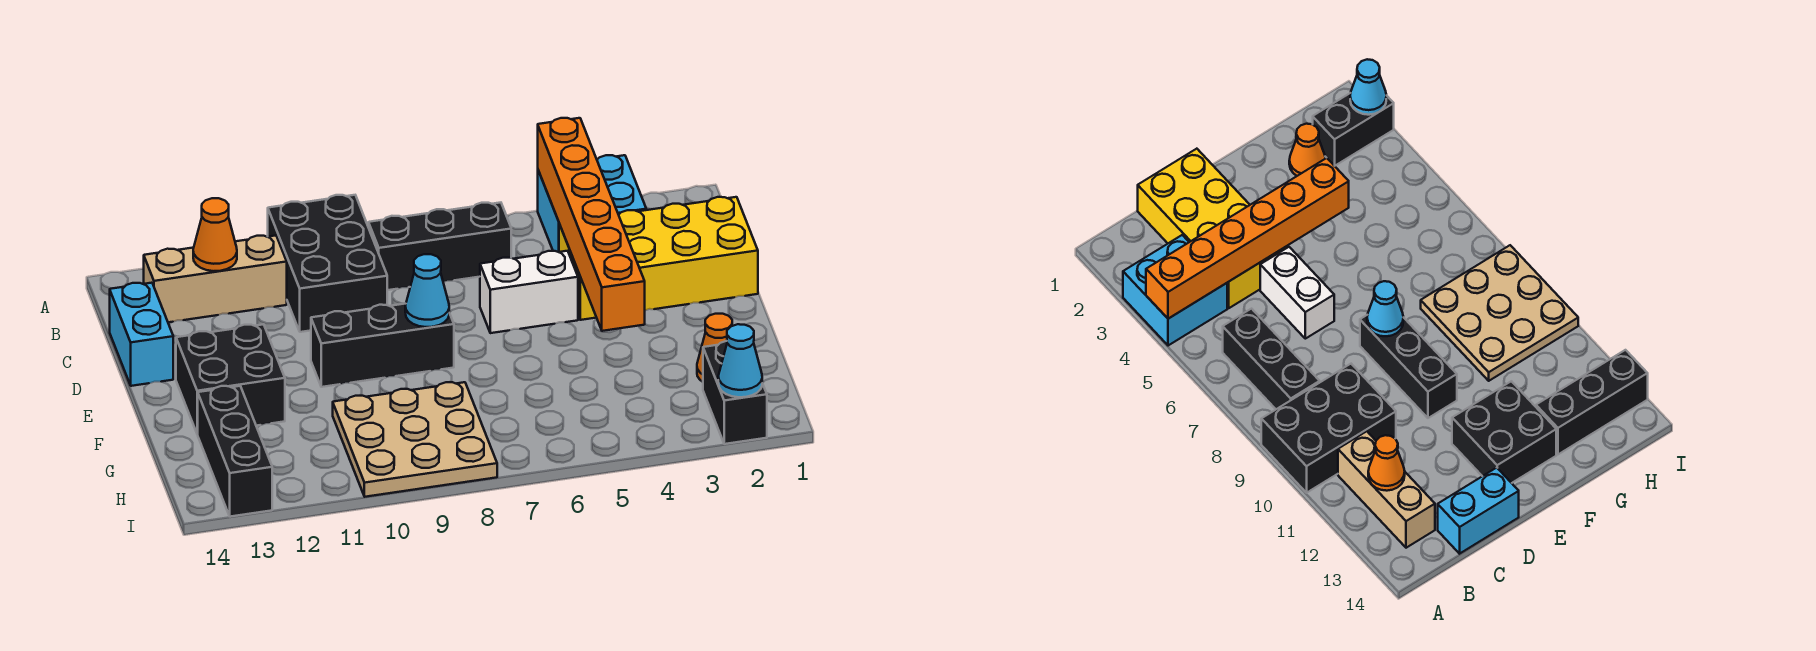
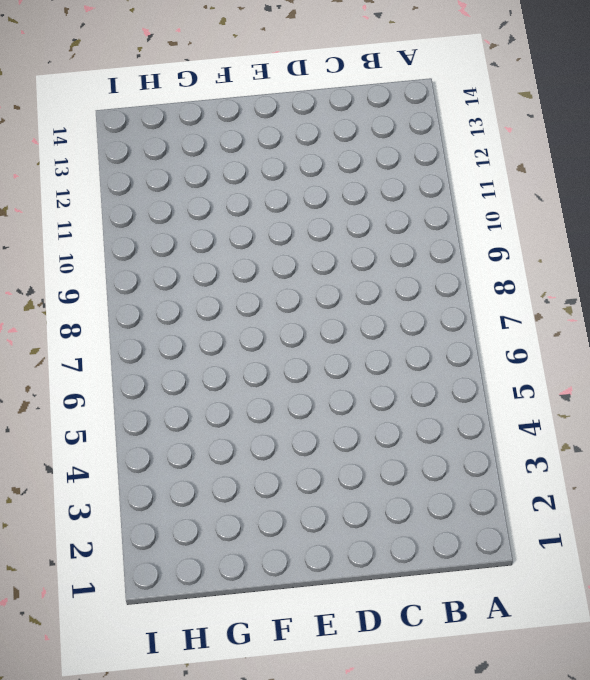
none -> cyan 2x2 brick [538,155,646,252]
none -> black 2x3 brick [268,195,387,332]
none -> black 1x3 brick [368,203,511,290]

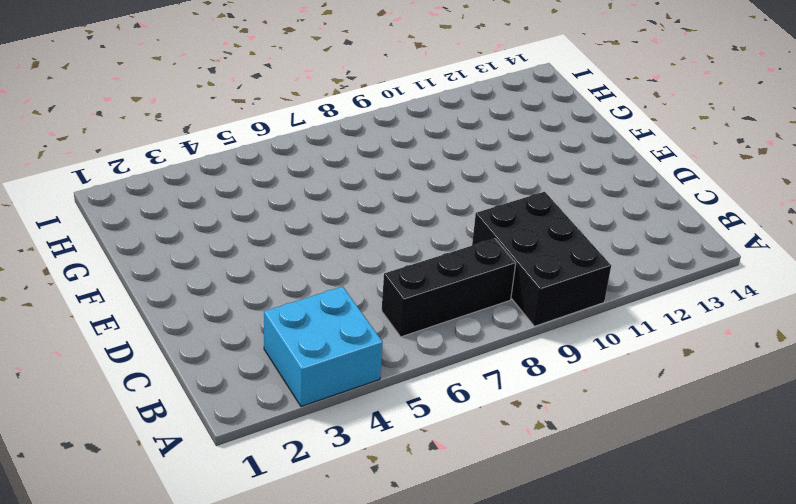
none -> tan 1x3 brick [144,236,287,322]
none -> yellow 2x4 brick [559,197,758,320]
none -> cyan 1x2 brick [110,283,173,386]

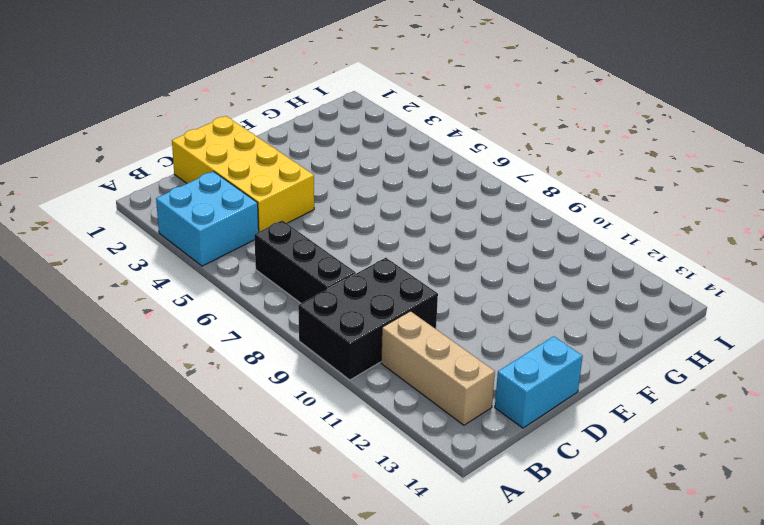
none -> white 1x2 brick [480,251,578,333]
none -> black 1x3 brick [311,304,454,387]
none -> black 2x2 brick [176,324,285,434]

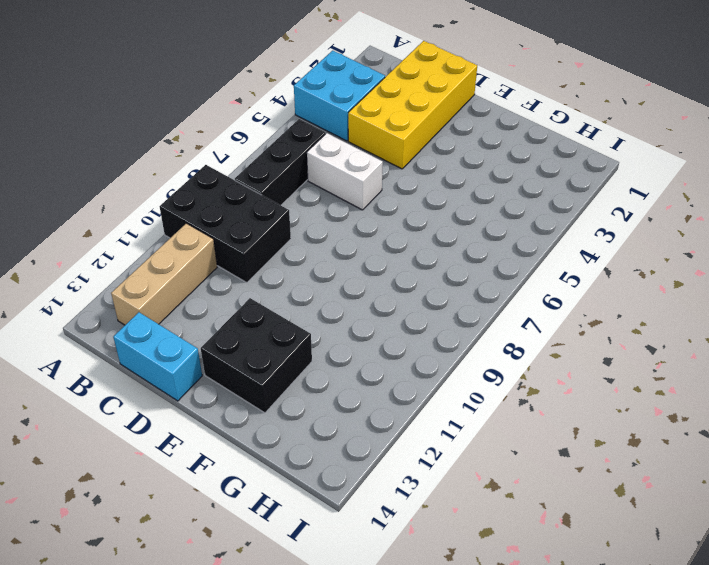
white 1x2 brick [307,133,383,210] -> white 1x2 brick turned to [480,251,578,333]
none -> black 1x3 brick [311,304,454,387]
none -> orange 1x1 cone [697,314,732,382]
none -> tan 3x3 plate [333,382,497,497]

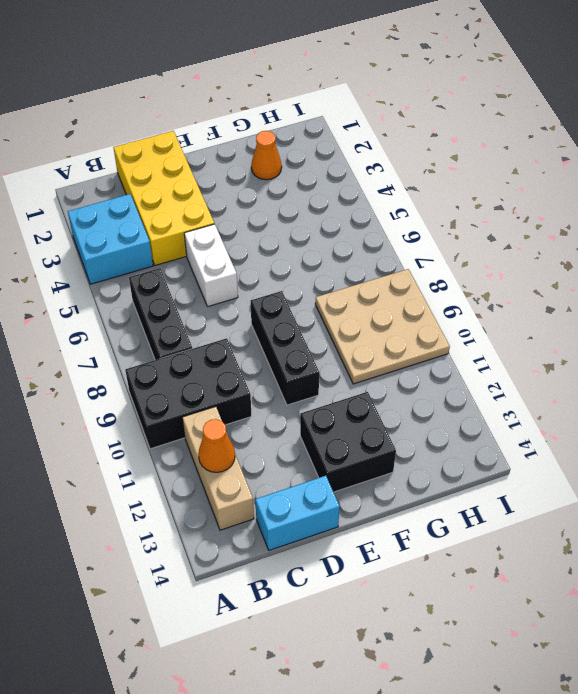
none -> black 1x3 brick [198,386,272,517]
none -> black 1x2 brick [703,341,767,444]
none -> orange 1x6 brick [538,118,645,331]

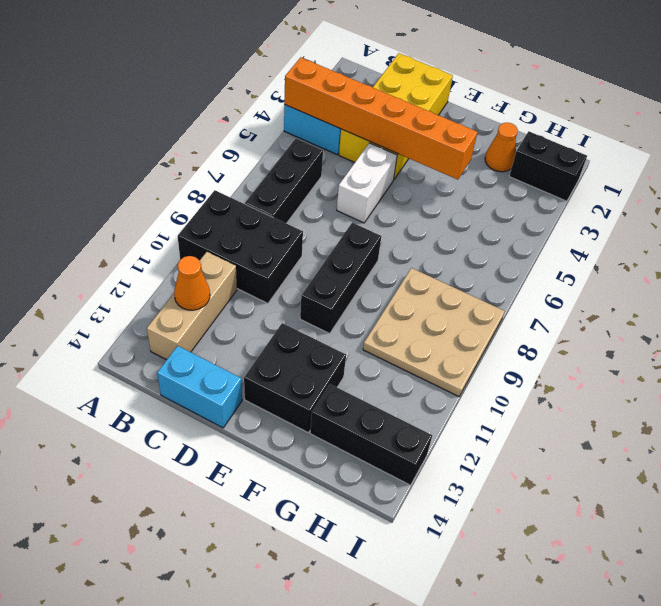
none -> cyan 1x1 cone [405,254,449,327]
none -> cyan 1x1 cone [718,324,762,397]

